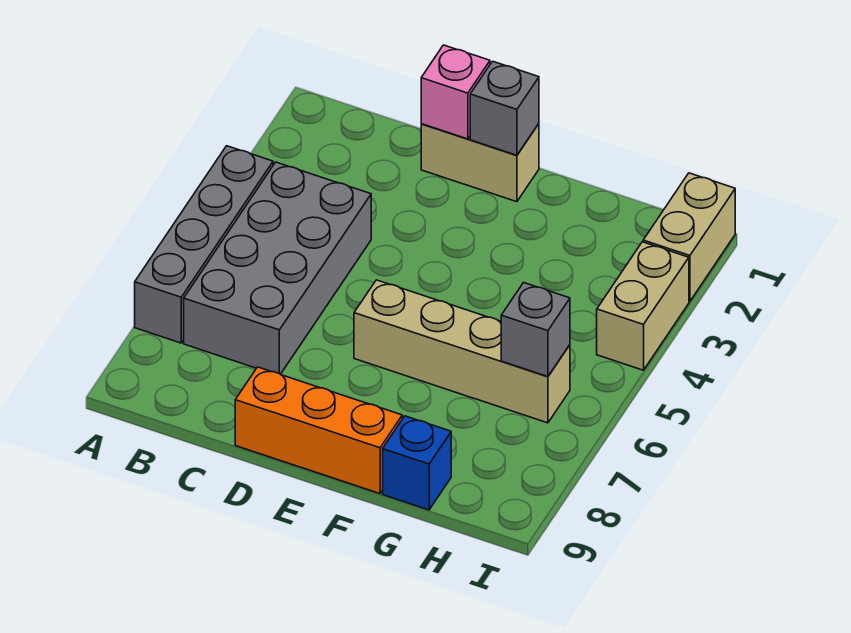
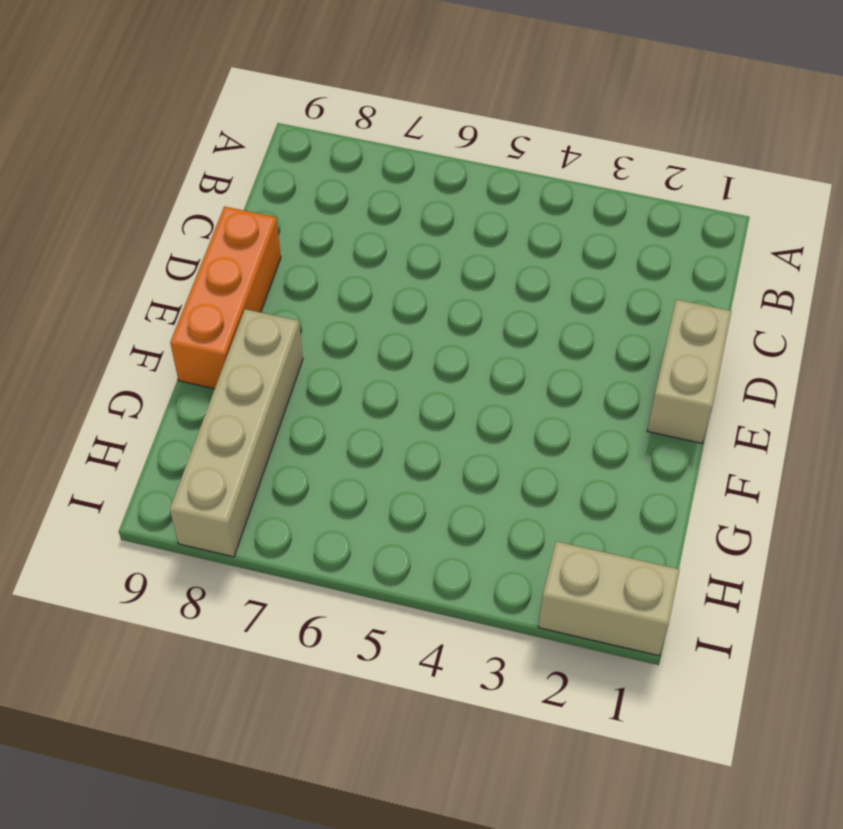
tan 1x4 brick [170,309,303,557] -> tan 1x4 brick moved to [354,280,570,423]
none -> grey 1x4 brick [135,146,273,343]
none -> grey 2x4 brick [184,162,371,374]

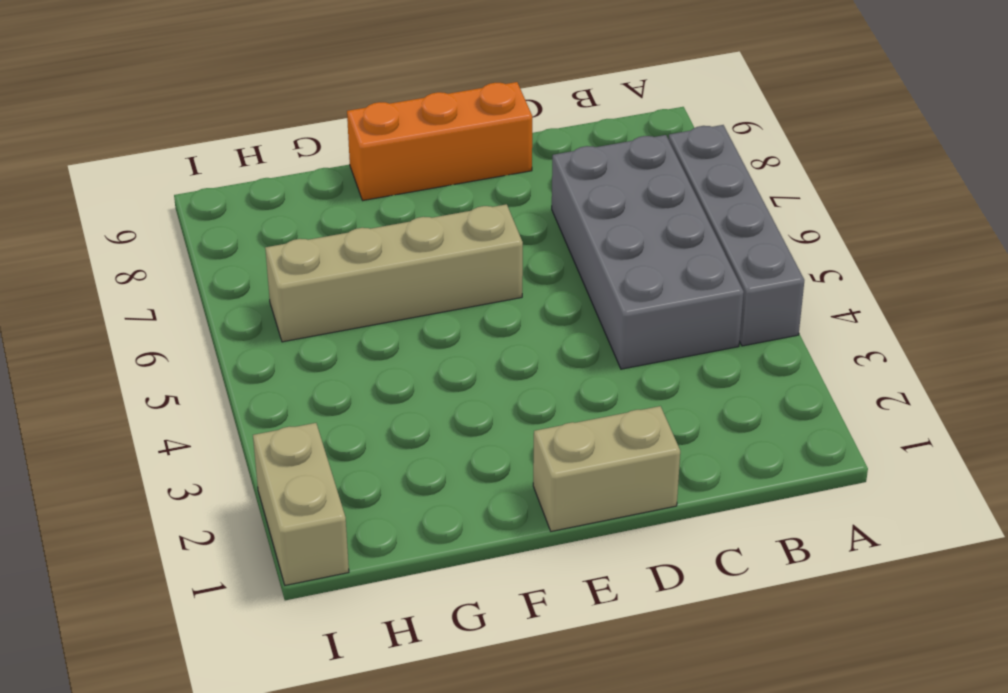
none -> blue 1x1 brick [383,416,451,510]
none -> tan 1x2 brick [597,242,689,370]

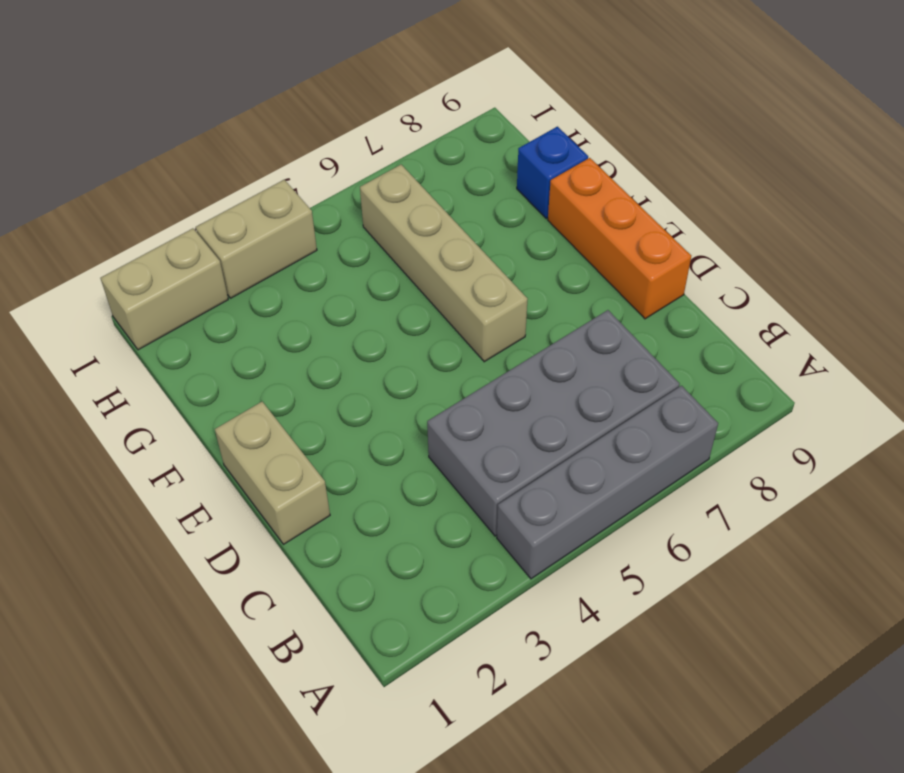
none -> pink 1x1 brick [421,45,490,139]
none -> grey 1x1 brick [470,61,539,155]

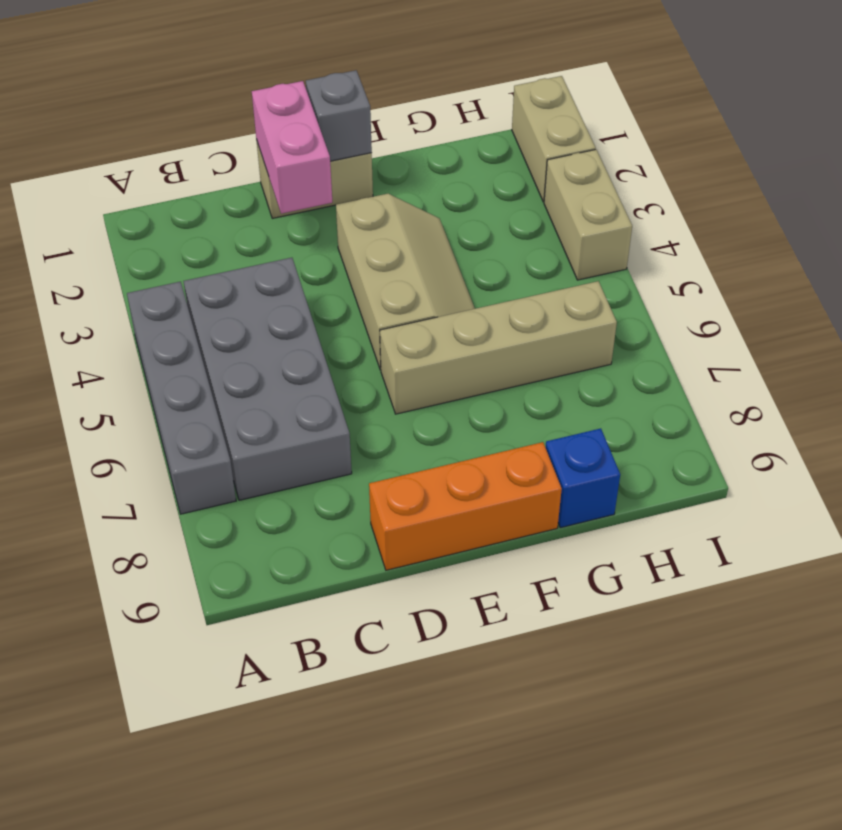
pink 1x2 brick [252,81,332,214] -> pink 1x1 brick [421,45,490,139]
tan 2x3 slope [336,194,475,370] -> none
none -> grey 1x1 brick [501,283,570,377]

